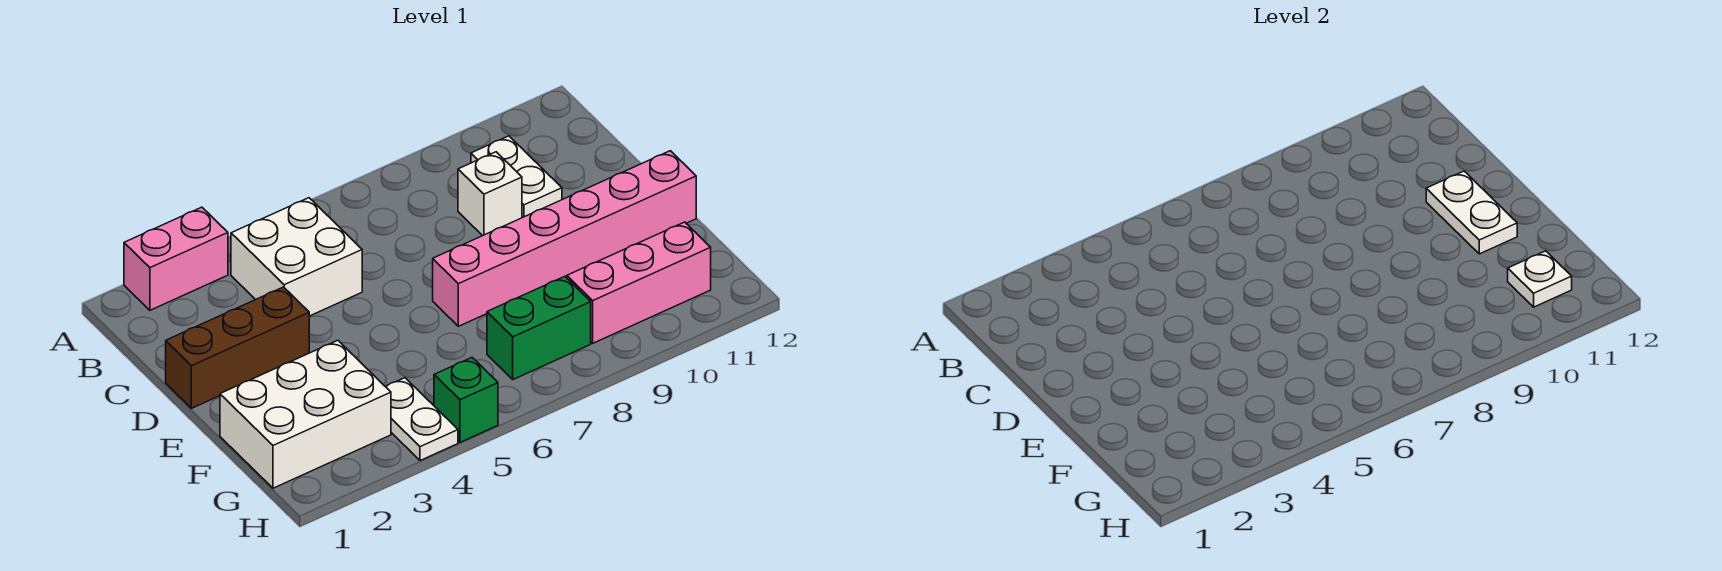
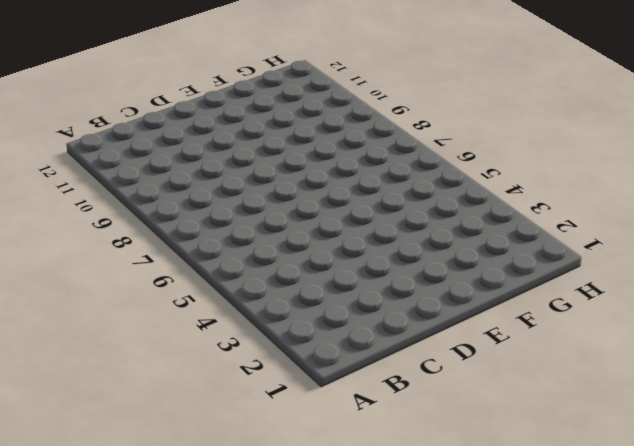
none -> pink 1x2 brick [124,207,228,310]
none -> white 2x2 brick [231,198,362,316]
none -> white 1x2 plate [471,136,562,218]

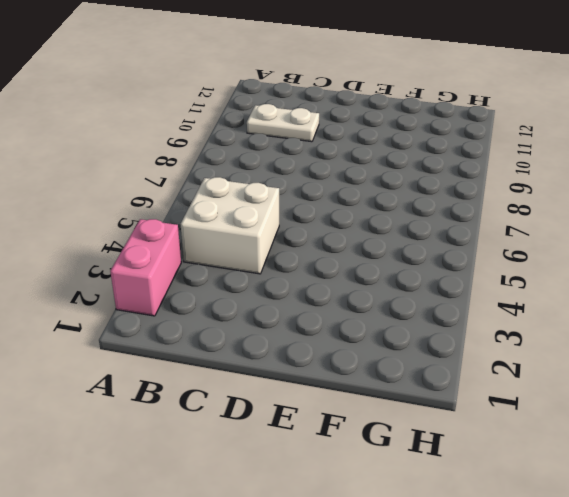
none -> white 1x1 brick [458,152,522,236]
none -> brown 1x3 brick [166,287,309,408]
none -> pink 1x6 brick [433,151,696,326]

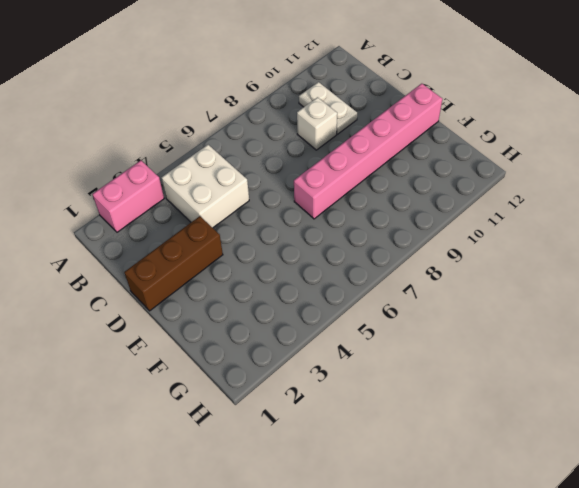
none -> white 2x3 brick [220,340,391,488]
none -> white 1x2 plate [386,378,458,461]
none -> green 1x2 brick [487,276,591,379]

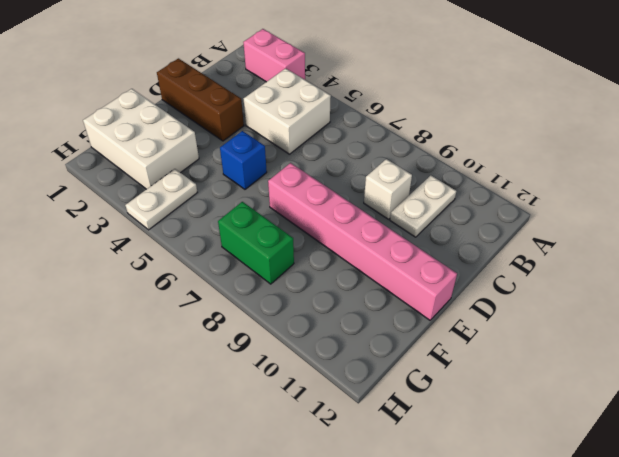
blue 1x1 brick [220,131,267,189] -> none
none -> pink 1x3 brick [567,222,711,343]
none -> green 1x1 brick [434,358,498,442]
none -> white 1x2 plate [1426,171,1517,254]

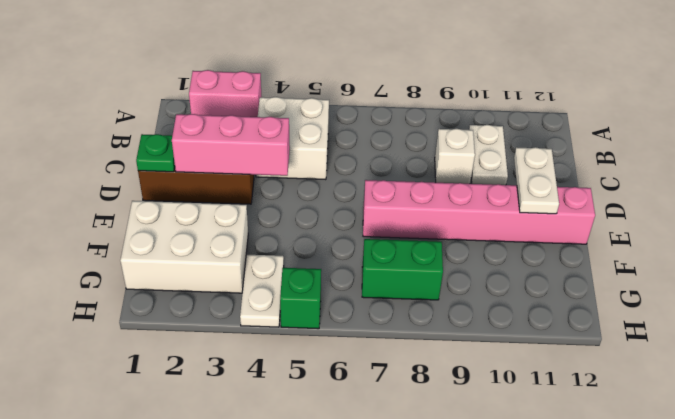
green 1x1 plate [136,134,175,172] -> none
pink 1x3 brick [172,114,290,176] -> pink 1x3 brick moved to [567,222,711,343]
none -> white 1x1 plate [1508,251,1572,307]

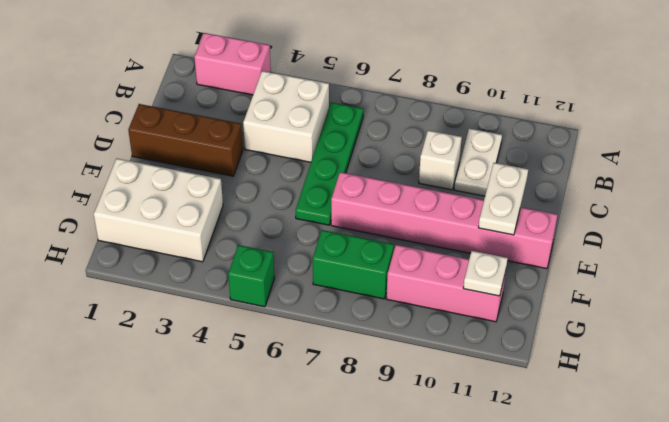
green 1x4 plate [296,102,363,225] -> none
none -> white 1x2 plate [386,378,458,461]

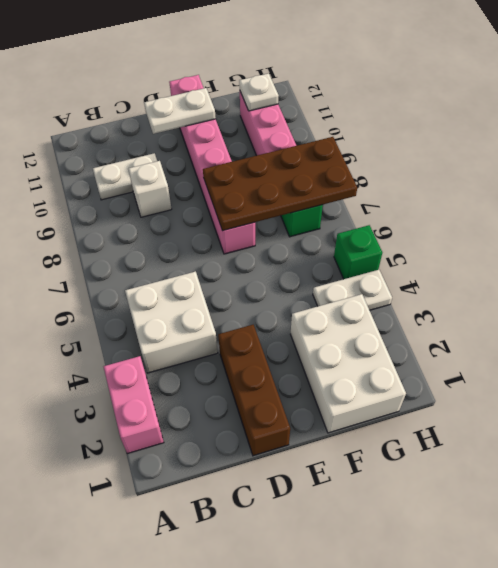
brown 2x4 plate [203,137,357,231] -> none

